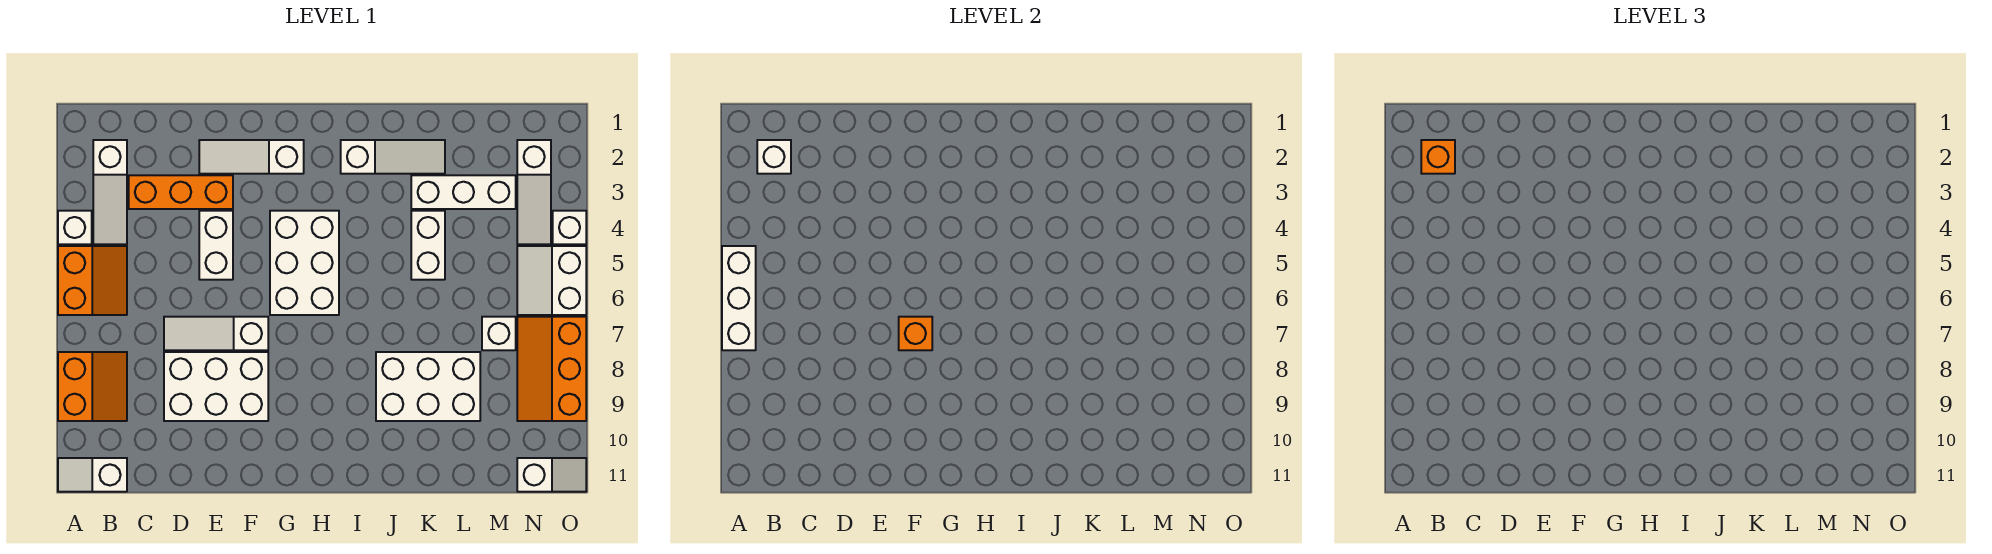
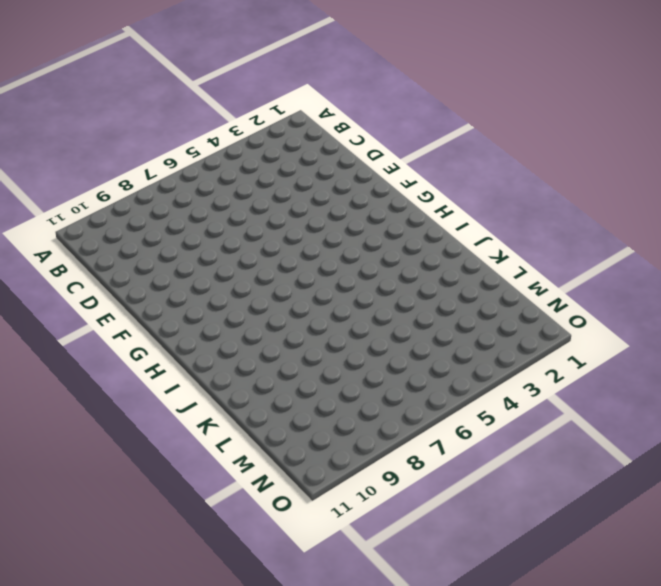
none -> white 1x1 brick [58,211,92,244]
none -> orange 2x2 slope [58,246,127,315]
none -> orange 2x2 slope [58,352,127,421]

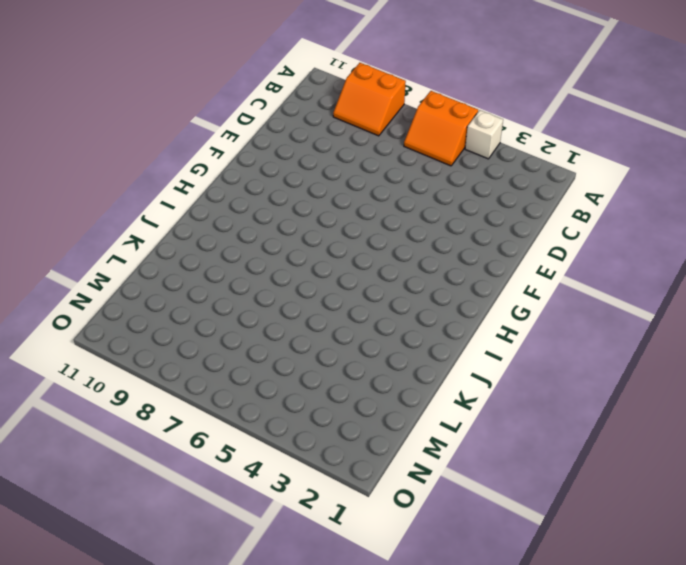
none -> white 1x2 slope [58,458,127,492]
none -> white 1x3 slope [93,140,127,244]
none -> orange 1x3 brick [129,175,233,209]

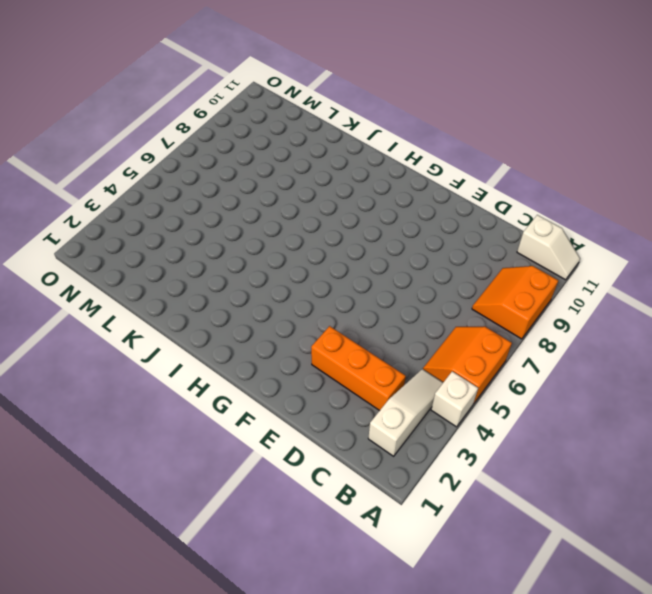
none -> white 1x3 slope [164,317,268,350]
none -> white 2x3 brick [164,352,268,421]
none -> white 1x3 slope [199,140,304,174]

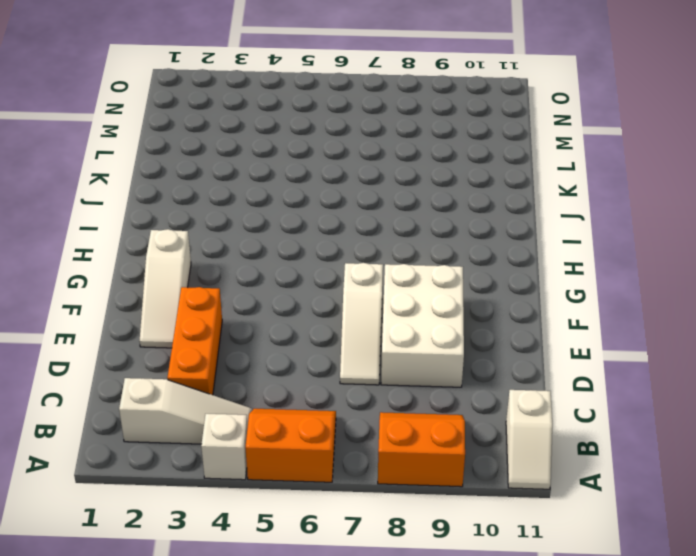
none -> white 1x2 brick [199,211,233,280]
none -> white 2x3 brick [270,211,339,315]
none -> white 1x3 slope [341,140,445,174]

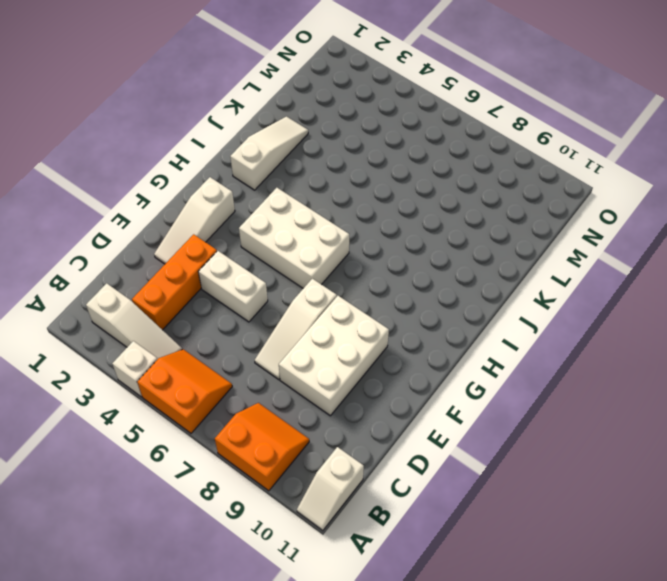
none -> white 2x3 brick [376,352,480,421]
none -> white 1x3 brick [411,175,516,209]
none -> white 1x2 brick [411,211,445,280]

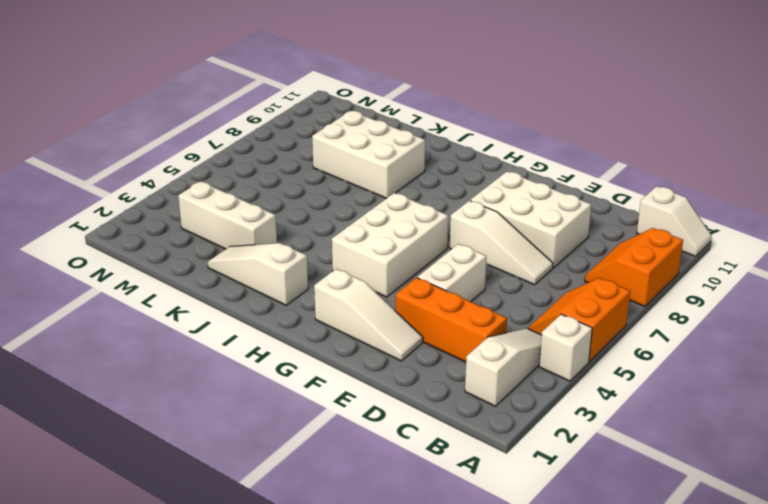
none -> white 1x2 brick [411,211,445,280]
none -> white 1x1 brick [482,317,516,350]
none -> white 1x3 slope [517,140,551,244]

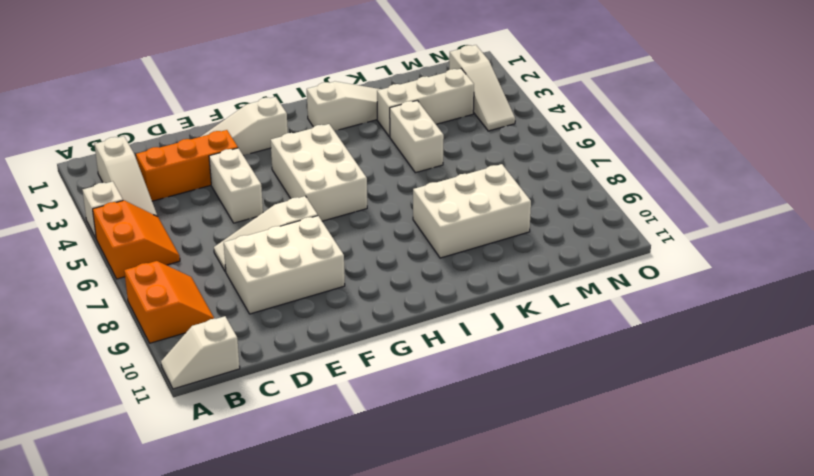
none -> white 1x1 brick [482,317,516,350]
none -> white 2x2 slope [517,246,586,315]
none -> orange 2x3 slope [517,317,586,421]

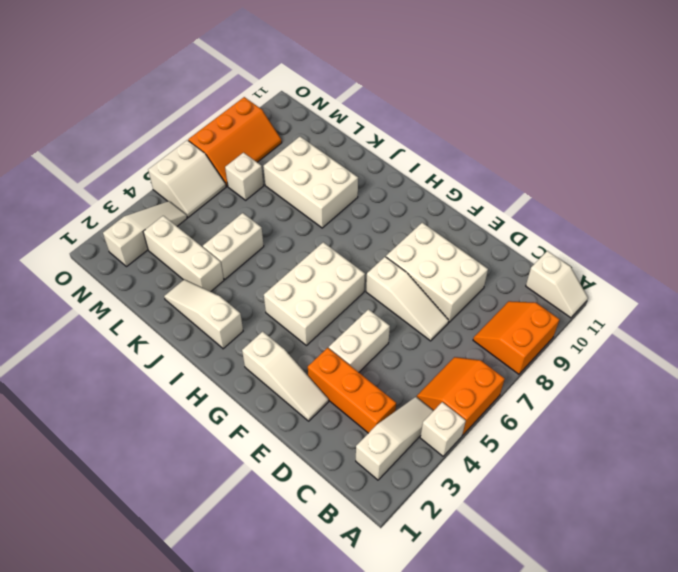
none -> white 1x2 slope [517,458,586,492]
none -> white 1x1 brick [553,211,586,244]
none -> white 1x3 brick [722,246,756,350]

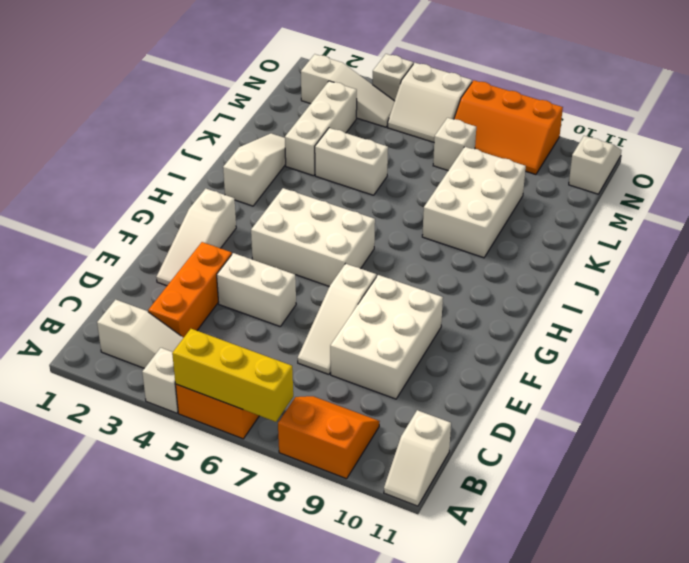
yellow 1x3 brick [172,329,293,422] -> white 1x3 brick [722,246,756,350]
none -> white 1x1 brick [757,140,791,174]
none -> orange 1x1 brick [899,317,932,350]
none -> orange 1x1 brick [1421,140,1455,174]

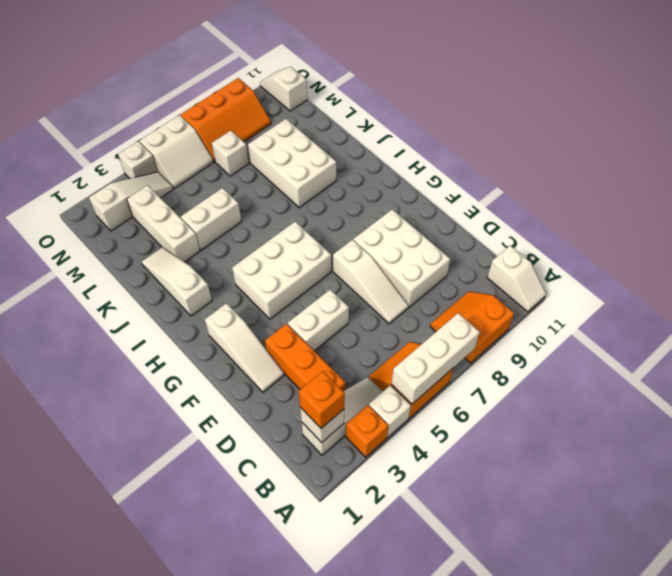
orange 1x1 brick [346,405,388,457] -> orange 1x1 brick moved to [899,317,932,350]

